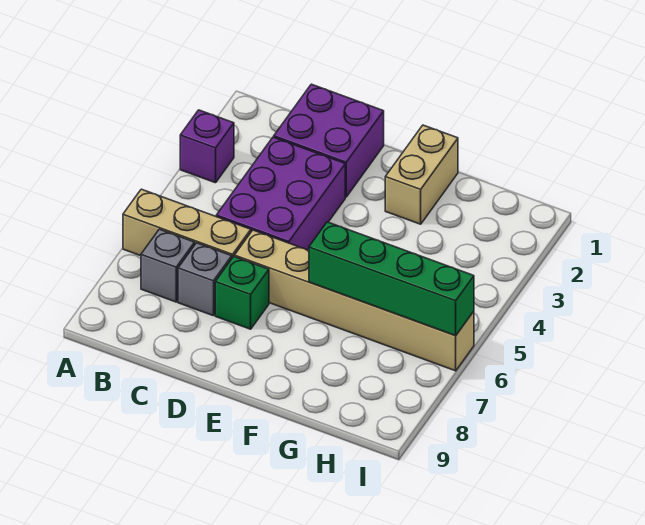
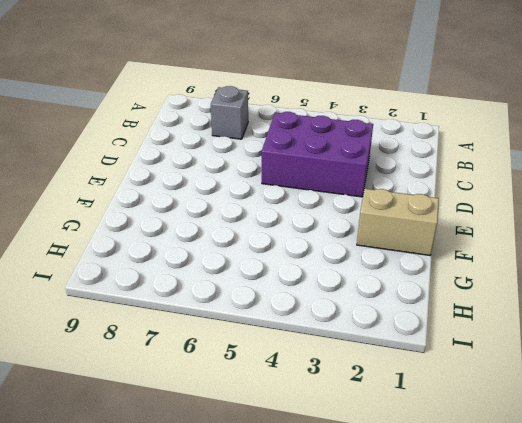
none -> purple 1x1 brick [180,110,234,183]
none -> tan 1x3 brick [123,189,251,258]

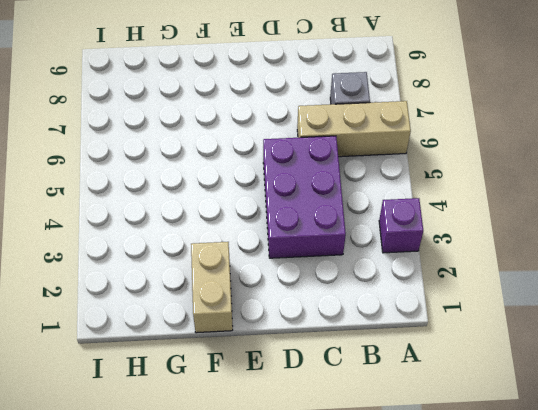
none -> purple 2x2 brick [274,84,384,197]
none -> grey 1x1 brick [178,243,232,316]

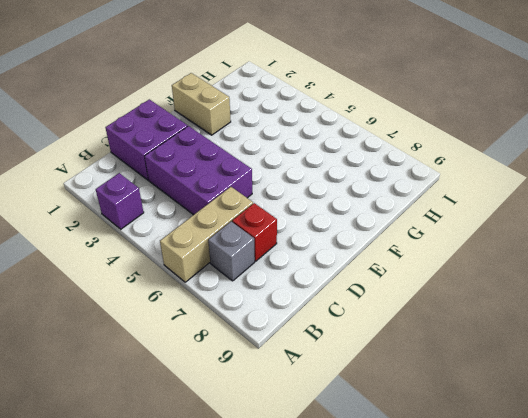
red 1x1 brick [232,203,277,261] -> grey 1x1 brick [178,243,232,316]
none -> tan 1x6 brick [234,230,474,371]
none -> green 1x1 brick [215,257,269,329]

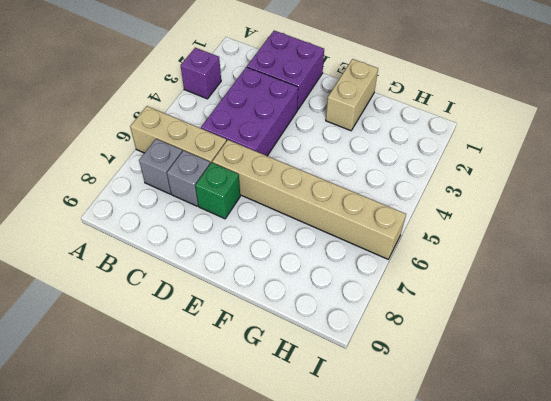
none -> green 1x4 brick [309,222,474,336]

